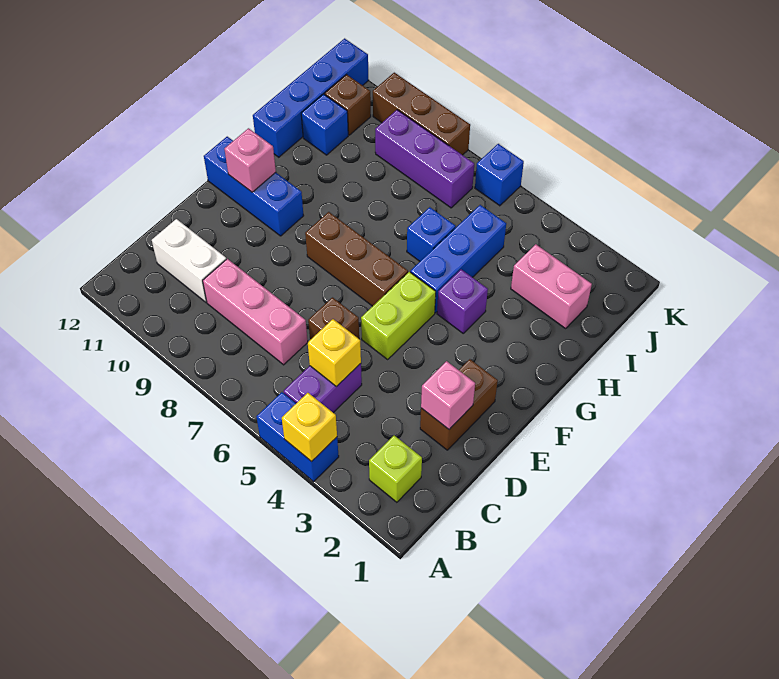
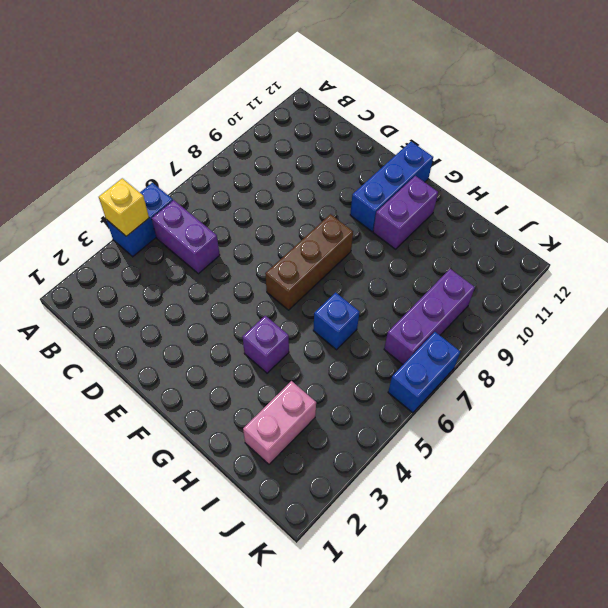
purple 1x2 brick [373,176,438,249] -> none
blue 1x2 brick [388,332,460,413] -> blue 1x1 brick [475,144,524,206]
none -> lime 1x1 brick [369,435,422,502]
none -> pink 1x3 brick [203,259,308,365]
none -> white 1x2 brick [152,219,226,302]

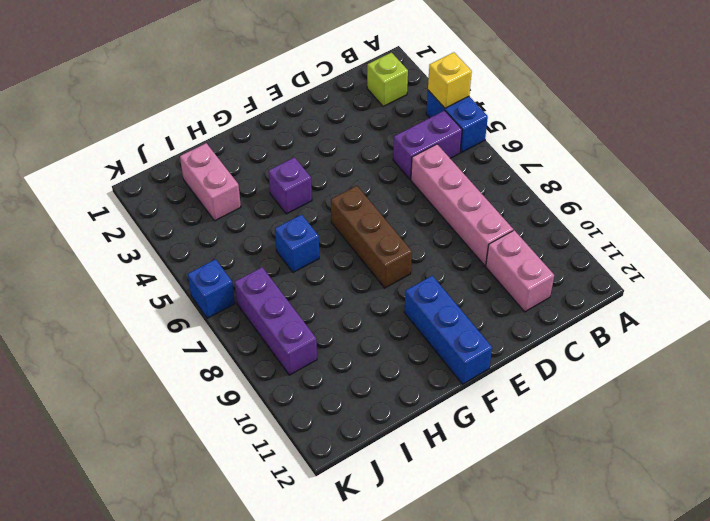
pink 1x4 brick [411,144,513,266] -> pink 1x3 brick [203,259,308,365]
pink 1x2 brick [486,230,554,312] -> white 1x2 brick [152,219,226,302]
none -> brown 1x2 brick [420,359,498,450]
none -> brown 1x1 brick [308,298,359,340]
none -> lime 1x2 brick [361,272,436,359]

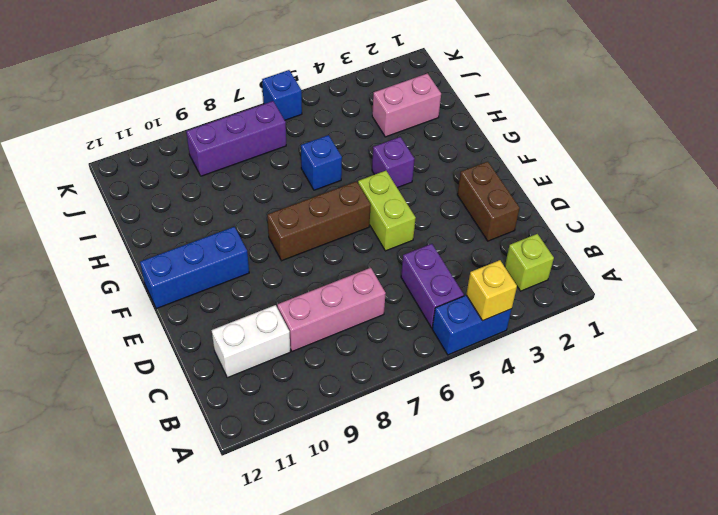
none -> brown 1x1 brick [308,298,359,340]
none -> blue 1x3 brick [410,205,506,313]
none -> blue 1x4 brick [253,38,369,157]

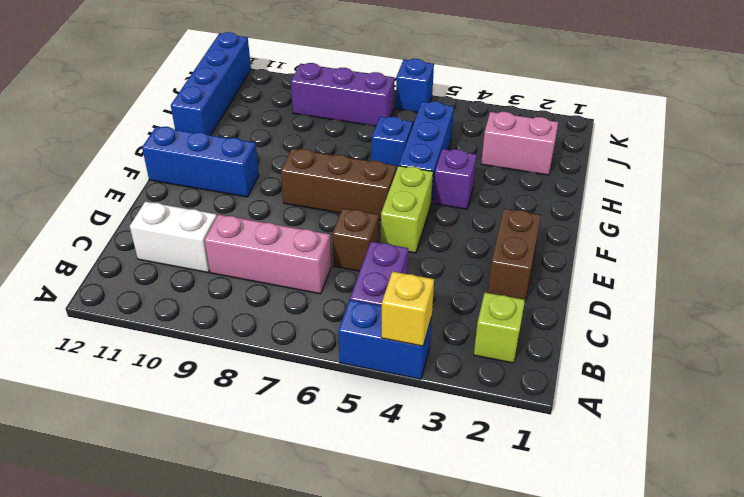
none -> blue 1x1 brick [301,94,348,155]
none -> brown 1x1 brick [325,75,371,135]
none -> brown 1x3 brick [373,73,470,155]

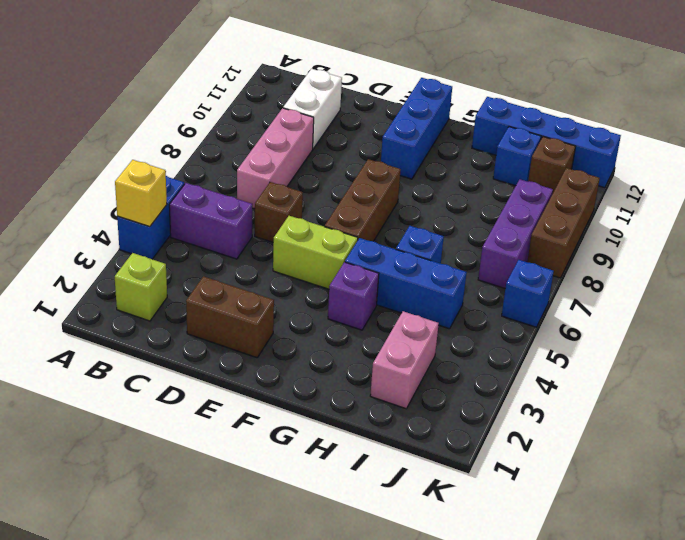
none -> yellow 1x1 brick [308,319,361,387]
none -> pink 1x1 brick [421,361,475,429]
none -> pink 1x1 brick [225,128,276,192]

